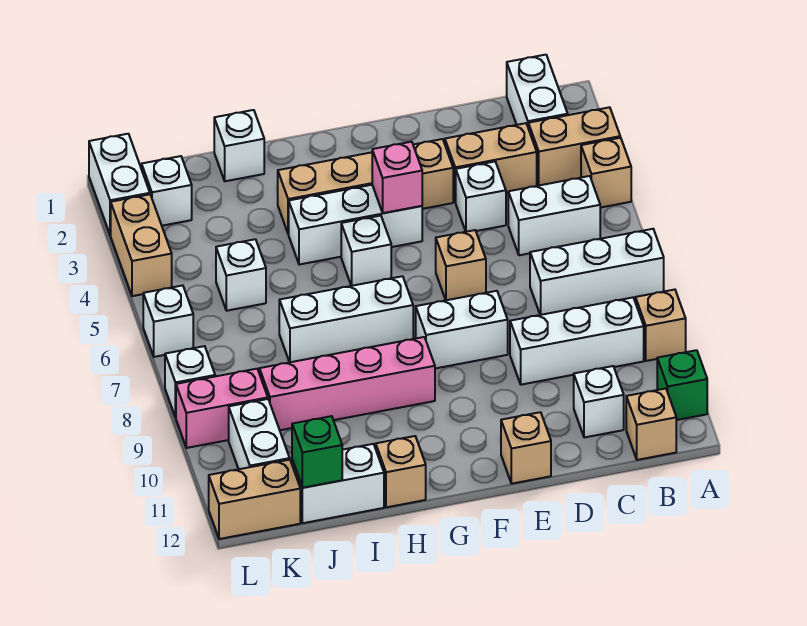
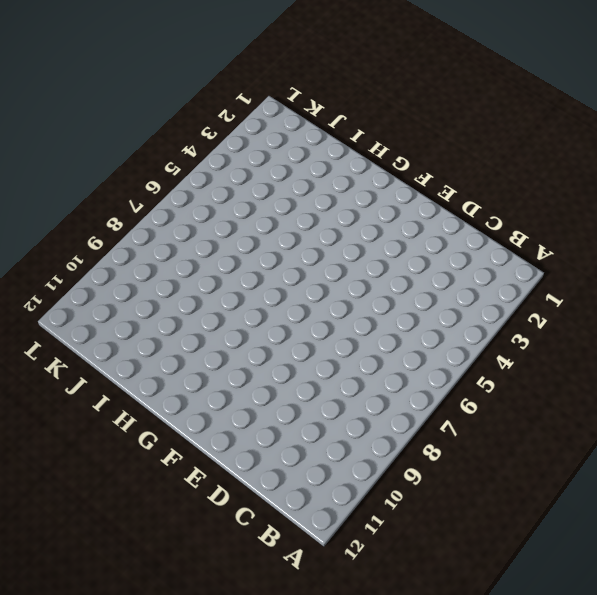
none -> tan 1x2 brick [528,107,620,186]
none -> tan 1x1 brick [581,138,631,208]
none -> white 1x3 brick [530,229,664,315]
none -> tan 1x1 brick [635,290,686,361]

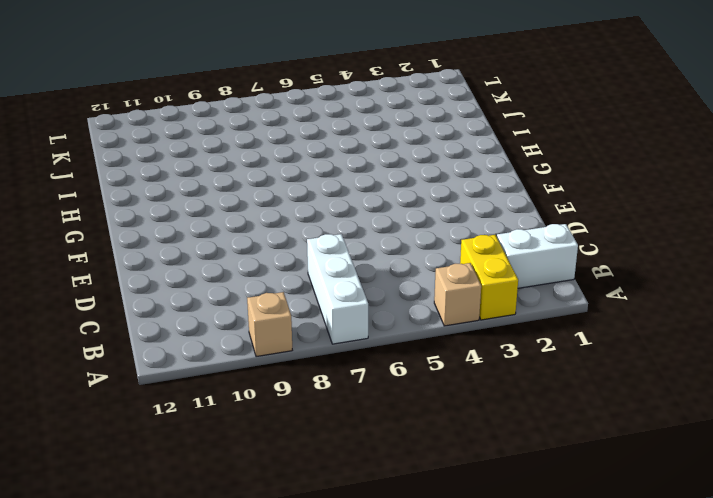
yellow 1x2 brick [460,235,518,320] -> tan 1x2 brick [528,107,620,186]
none -> green 1x1 brick [657,350,707,420]
none -> white 1x2 brick [508,176,600,255]
none -> white 1x3 brick [510,298,644,385]
none -> tan 1x1 brick [626,389,676,460]

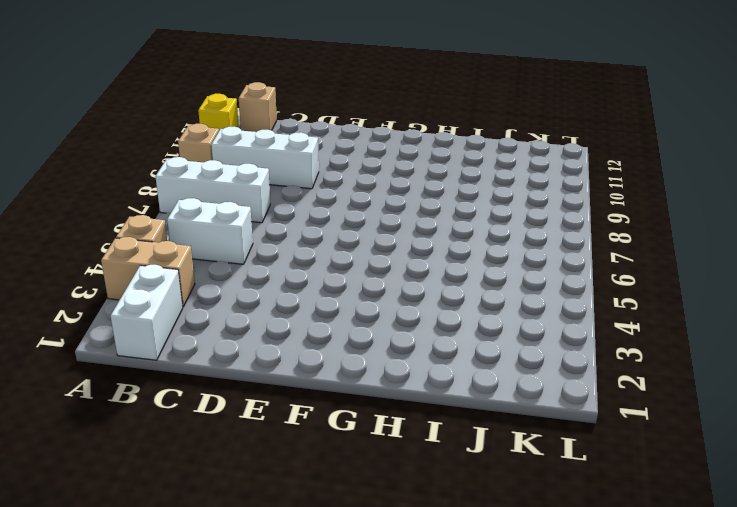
yellow 1x1 brick [198,94,239,130] -> green 1x1 brick [657,350,707,420]
none -> tan 1x2 brick [445,123,537,202]
none -> white 1x1 brick [574,366,624,438]
none -> white 1x1 brick [455,162,506,232]
none -> tan 1x4 brick [278,139,453,234]

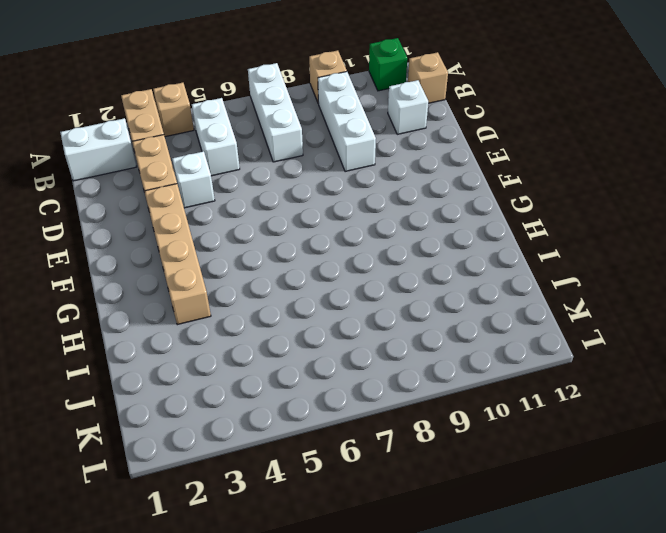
none -> tan 1x1 brick [436,230,486,300]
none -> white 1x2 brick [416,291,508,368]
none -> tan 1x1 brick [501,412,551,484]
none -> white 1x3 brick [289,185,422,265]

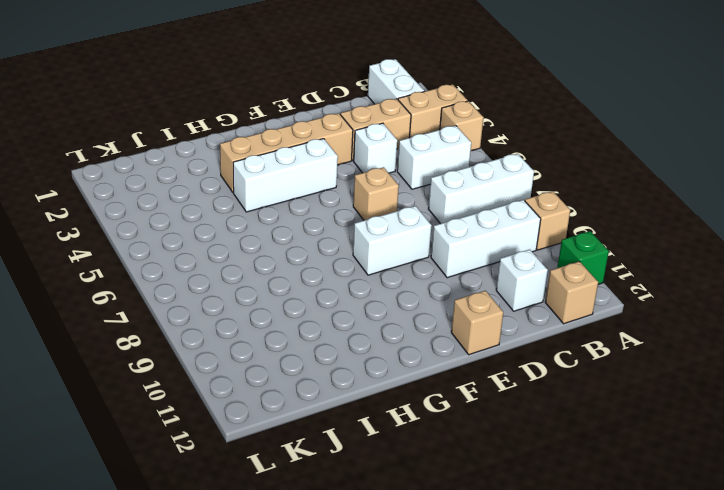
none -> white 1x1 brick [341,216,391,286]
none -> white 1x3 brick [279,276,413,362]
none -> pink 1x4 brick [259,337,435,430]
none -> tan 1x1 brick [376,436,426,507]

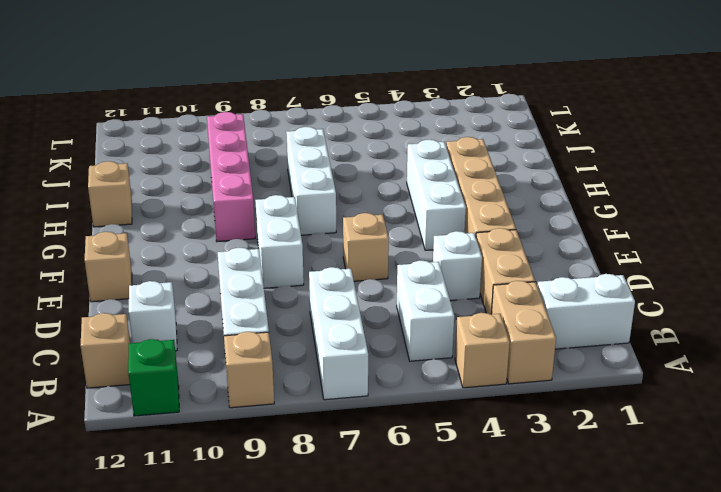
none -> white 1x1 brick [341,216,391,286]
none -> white 1x1 brick [214,110,264,181]
none -> white 1x2 brick [292,444,384,523]
none -> white 1x1 brick [216,239,266,311]

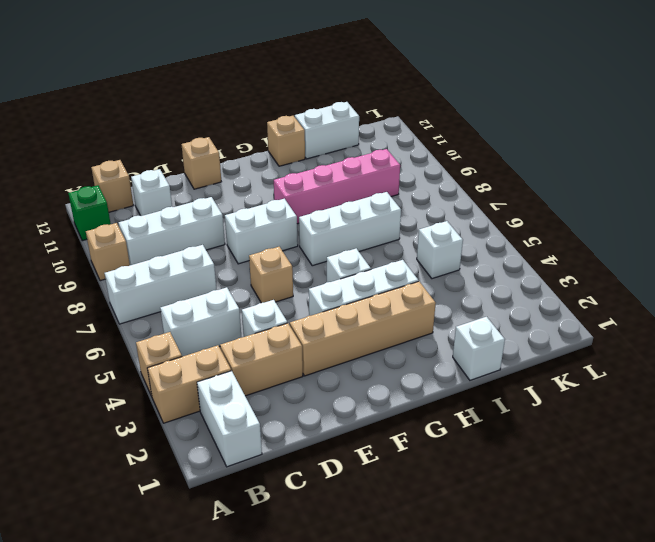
none -> white 1x1 brick [142,156,192,226]
none -> pink 1x2 brick [176,369,268,448]
none -> white 1x2 brick [229,399,290,469]
none -> tan 1x2 brick [209,460,300,539]

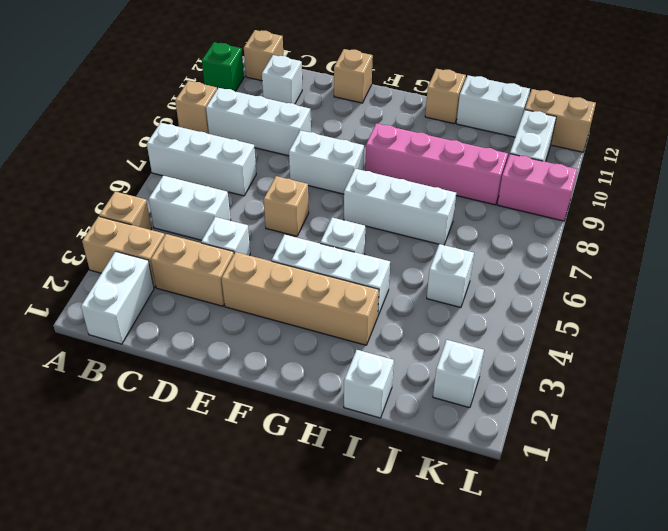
none -> white 1x2 brick [89,134,150,236]
none -> tan 1x2 brick [111,194,172,296]
none -> white 1x1 brick [143,285,193,357]
none -> white 1x1 brick [165,346,215,417]

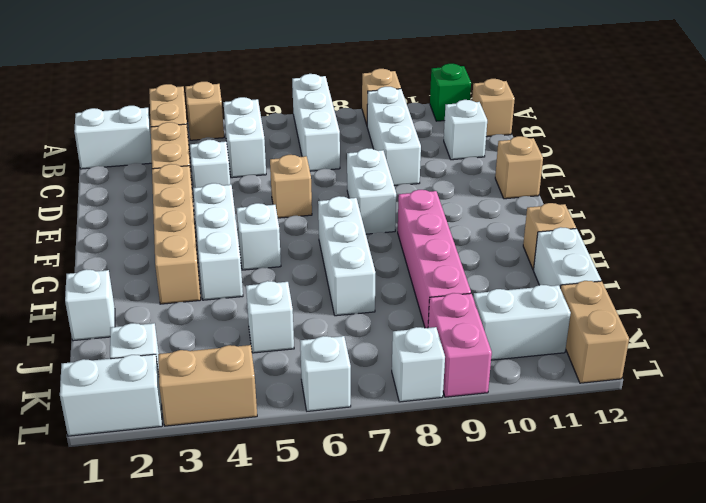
none -> pink 1x1 brick [372,142,422,213]
none -> green 1x1 brick [292,416,342,488]

